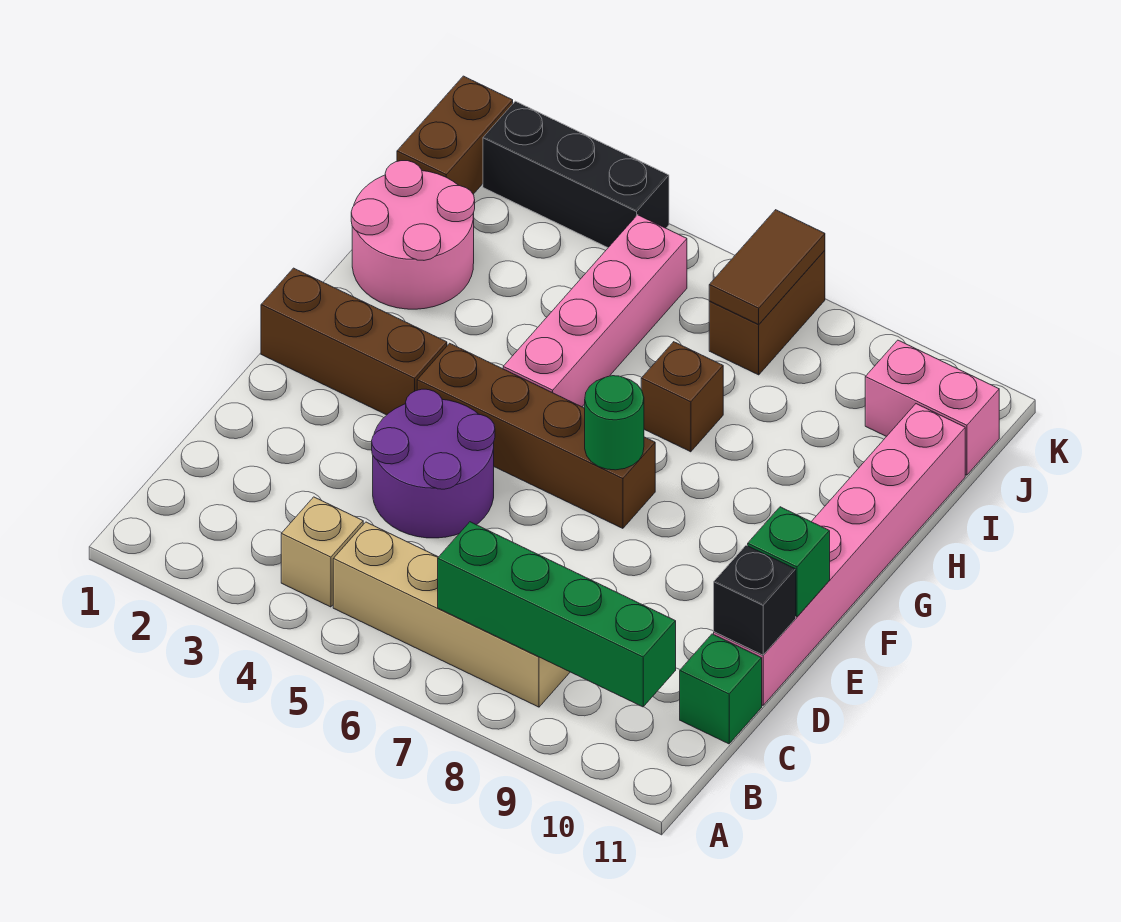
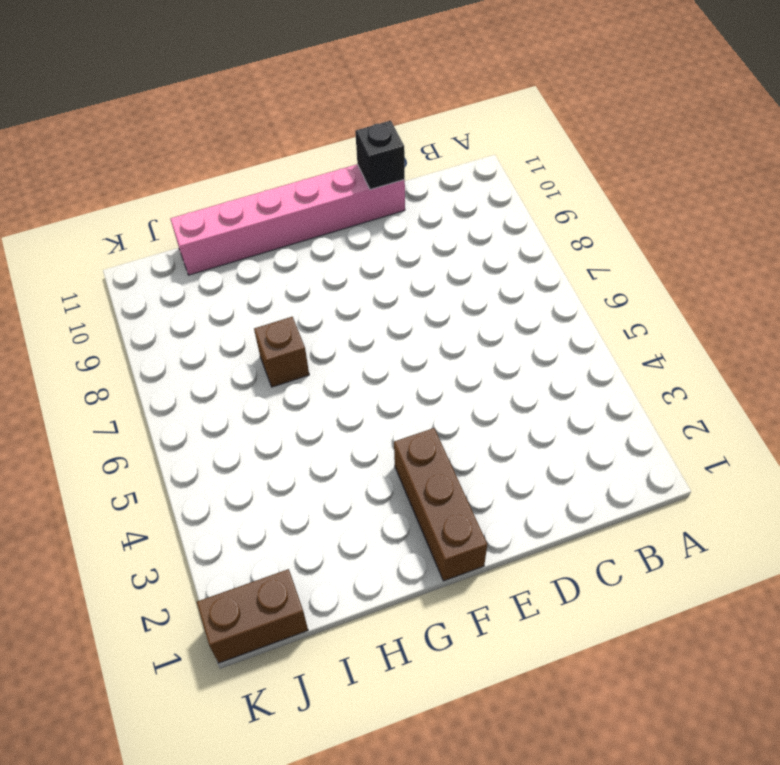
none -> tan 1x1 brick [281,497,363,607]
none -> tan 1x4 brick [333,522,570,707]
none -> green 1x1 brick [680,634,762,744]

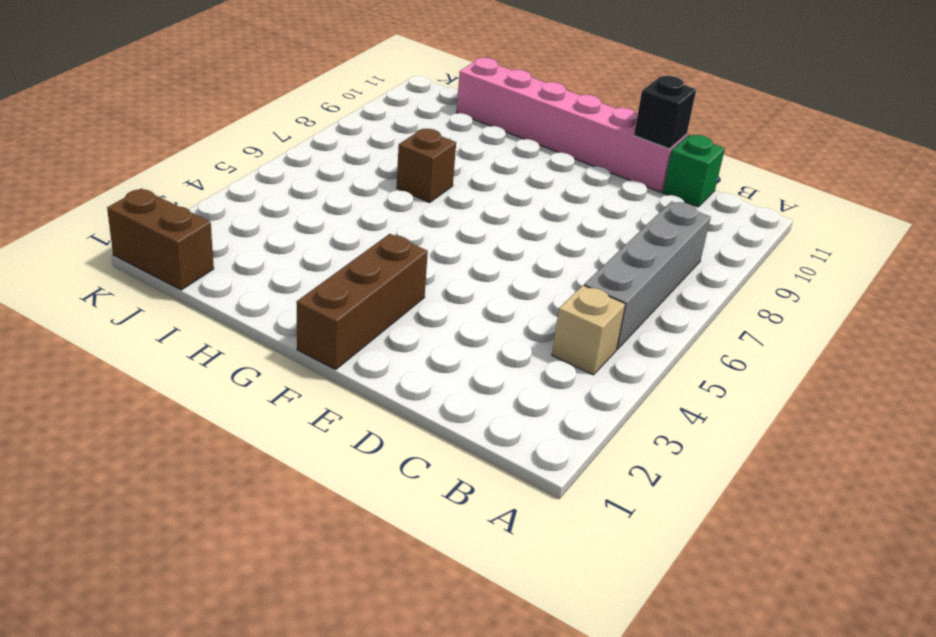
grey 1x4 brick [584,201,711,349] -> tan 1x4 brick [333,522,570,707]
none -> purple 2x2 round brick [372,389,495,538]
none -> brown 1x4 brick [417,343,655,528]
none -> pink 1x4 brick [503,215,687,407]

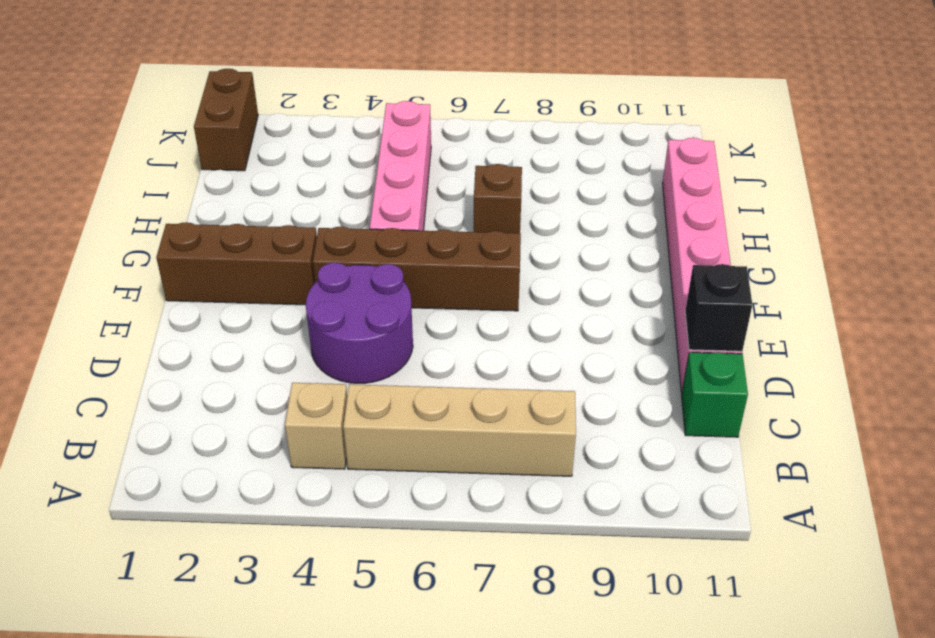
none -> pink 2x2 round brick [351,161,475,309]
none -> brown 1x2 brick [709,250,825,375]
none -> pink 1x2 brick [865,340,999,475]

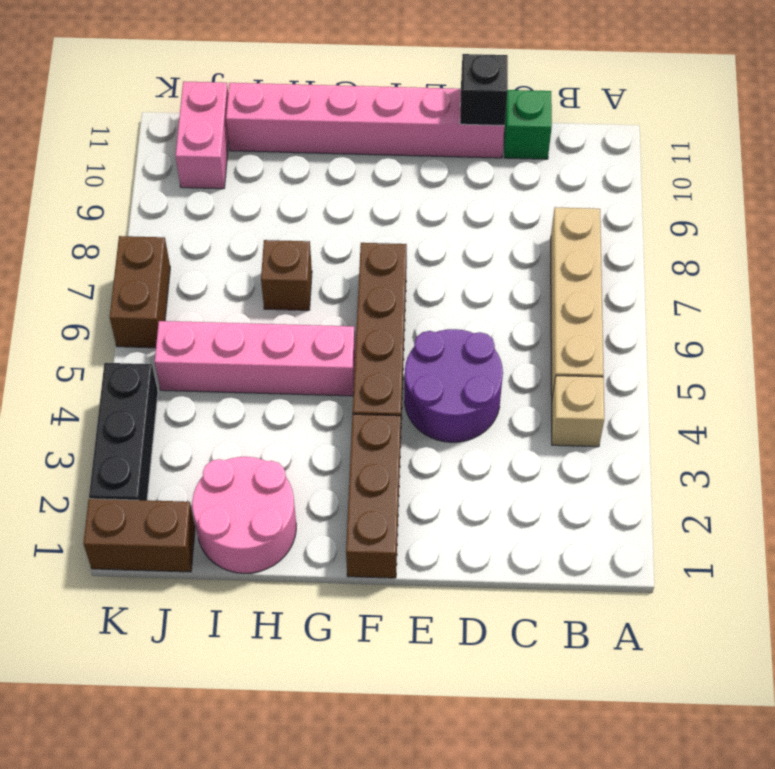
brown 1x2 brick [110,236,170,348] -> brown 1x2 brick turned to [709,250,825,375]
none -> green 1x4 brick [438,522,676,707]
none -> green 1x1 brick [748,507,830,617]
none -> green 1x1 round brick [585,376,644,470]

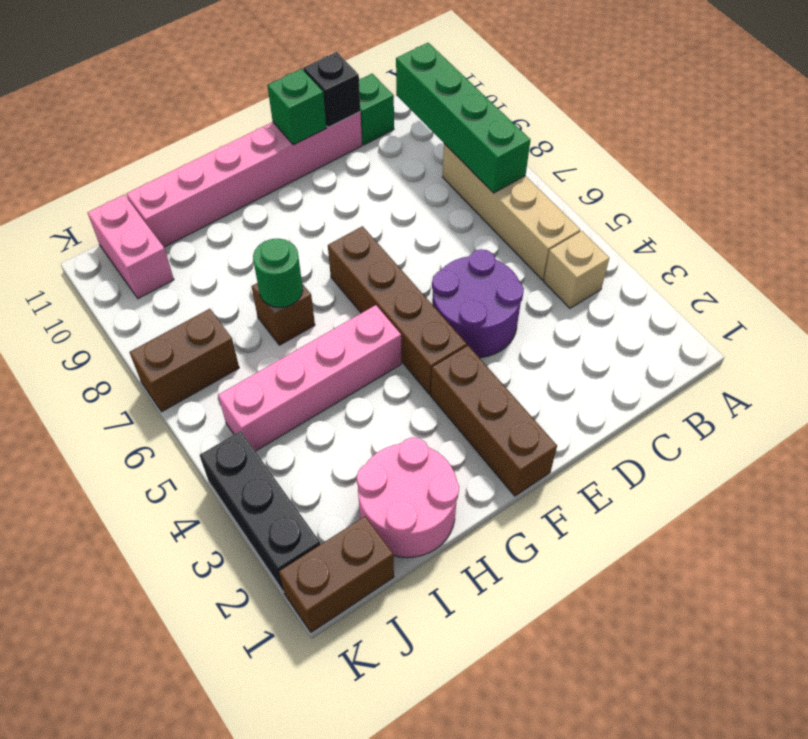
green 1x1 round brick [253,239,303,308] -> green 1x1 round brick moved to [585,376,644,470]
none -> brown 1x2 tile [709,210,825,324]

